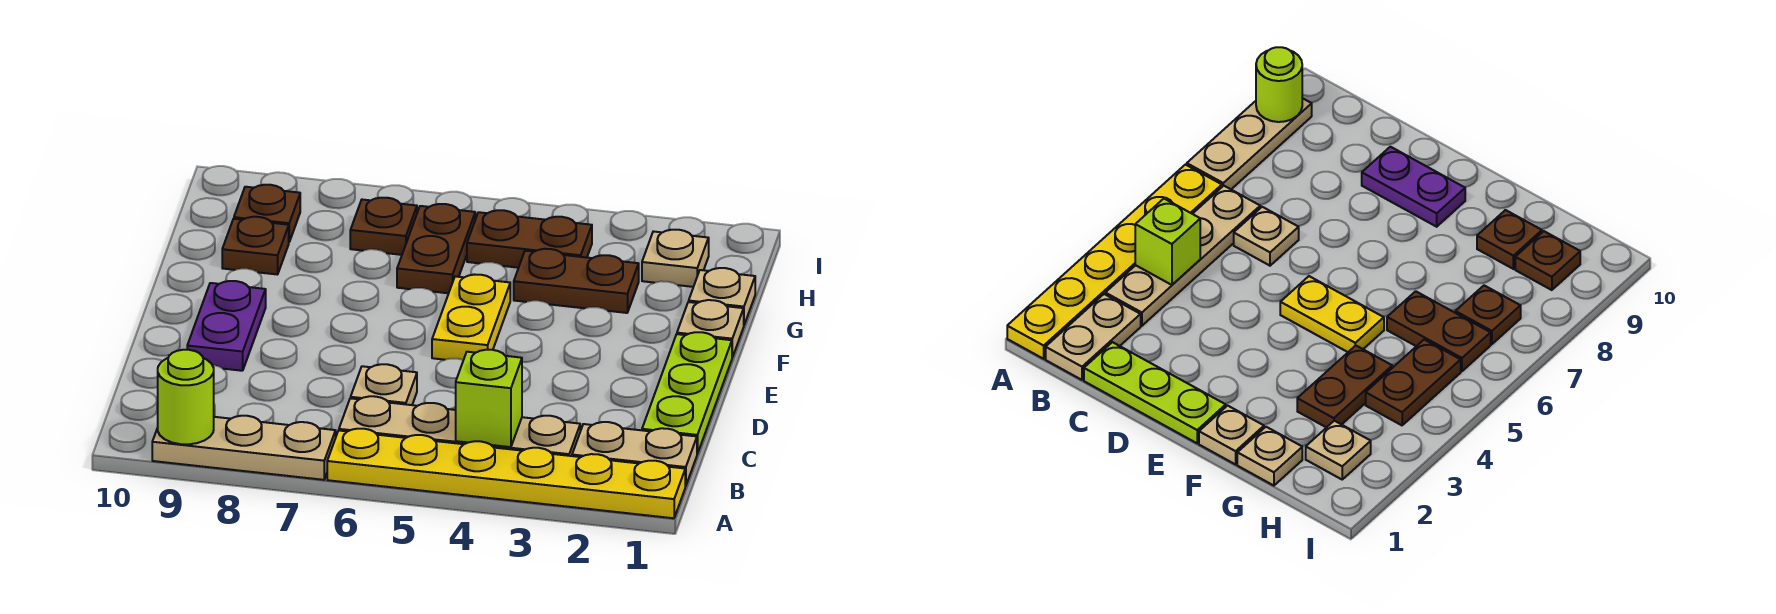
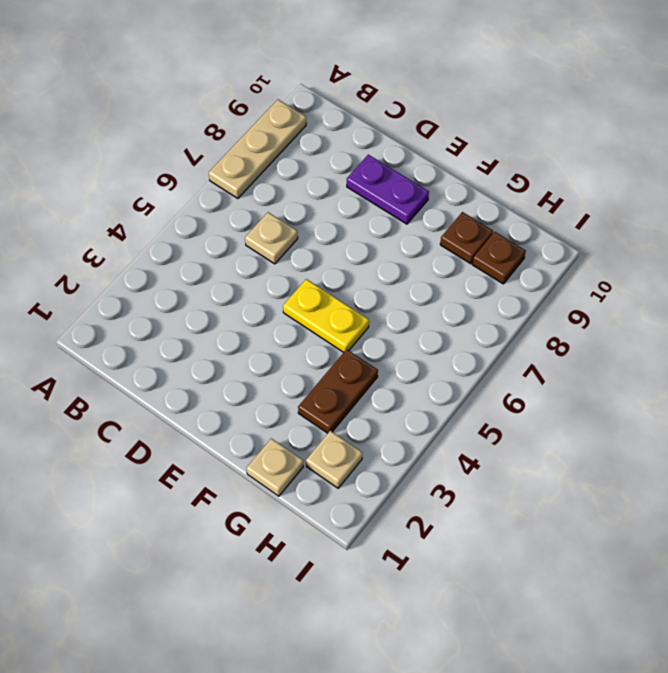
none -> yellow 1x6 plate [327,429,685,518]
none -> tan 1x2 plate [572,422,697,486]
none -> tan 1x4 plate [339,396,580,456]

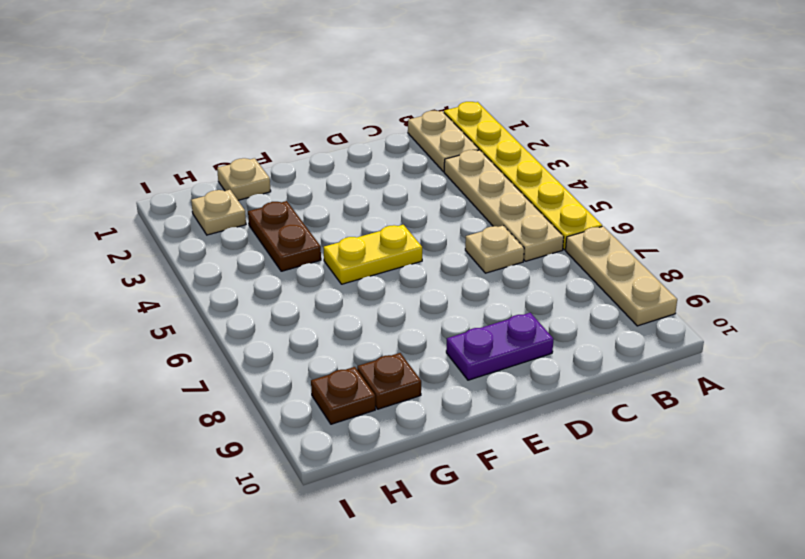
none -> lime 1x3 plate [642,332,732,454]
none -> tan 1x1 plate [677,300,744,357]
none -> brown 1x2 plate [397,204,475,293]

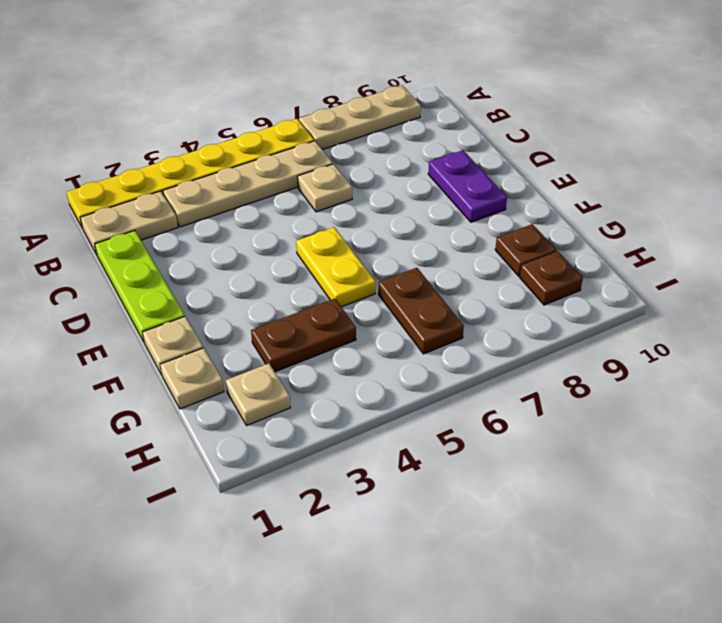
none -> brown 1x2 plate [467,210,592,268]
none -> brown 1x1 plate [350,198,417,255]
none -> lime 1x1 round brick [158,350,214,444]

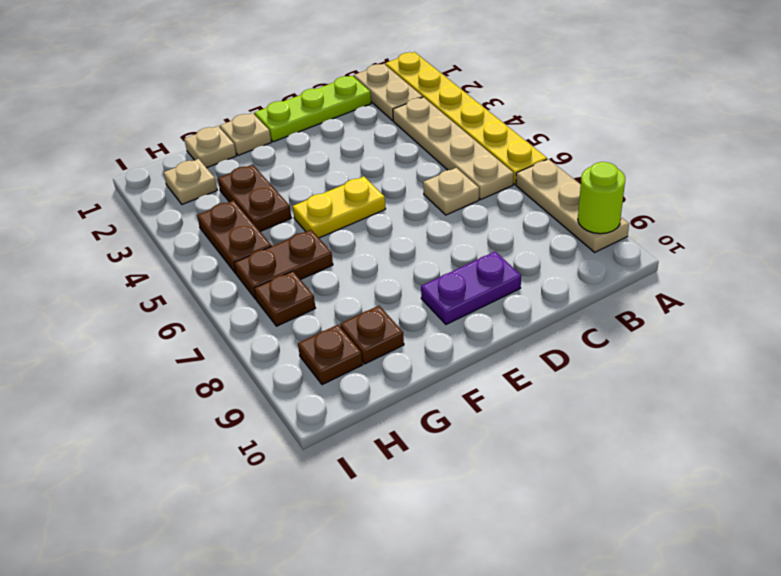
none -> lime 1x1 brick [456,350,522,447]

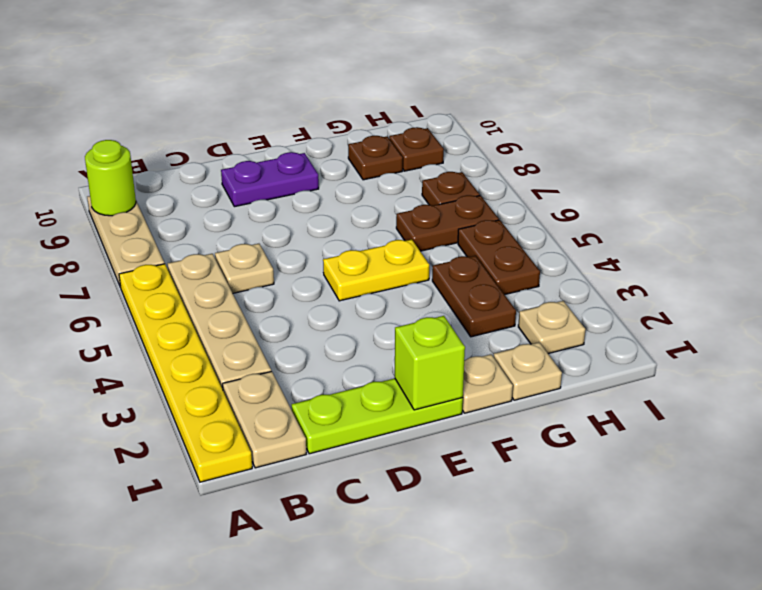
lime 1x1 brick [395,316,465,410] -> lime 1x1 brick moved to [456,350,522,447]

